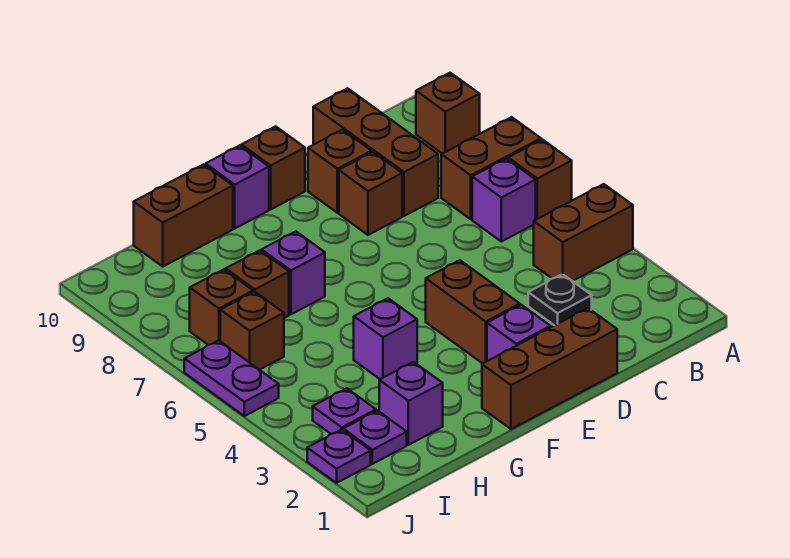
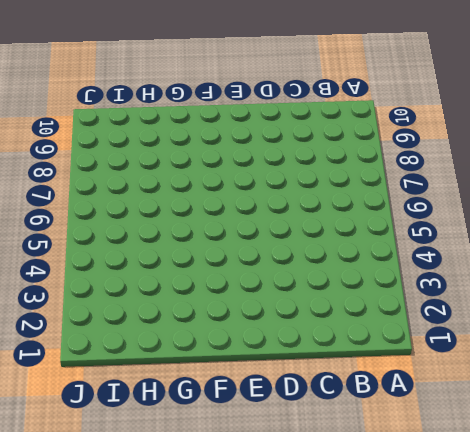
none -> brown 1x2 brick [534,184,633,281]
none -> brown 1x1 brick [508,139,572,220]
none -> brown 1x2 brick [441,117,541,219]

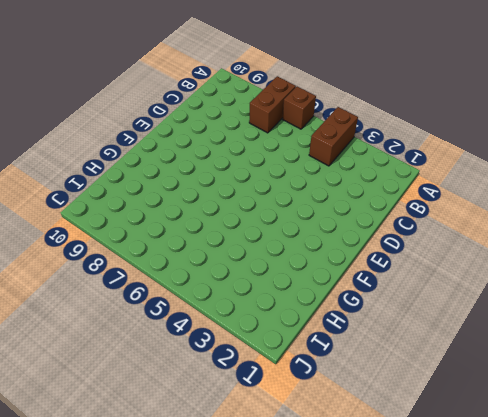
none -> brown 1x1 brick [416,73,480,154]
none -> purple 1x1 brick [472,158,536,242]
none -> black 1x1 plate [528,274,592,325]

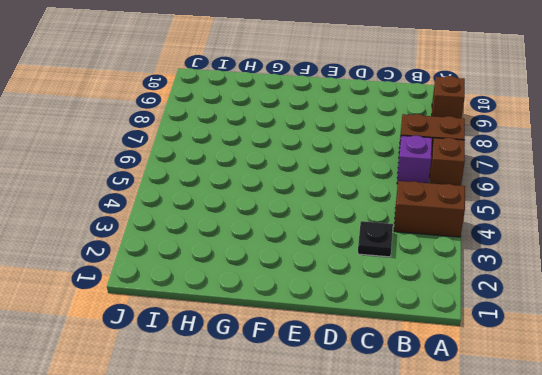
none -> brown 1x3 brick [313,88,438,216]
none -> brown 1x3 brick [482,308,617,429]
none -> brown 1x1 brick [339,152,402,235]

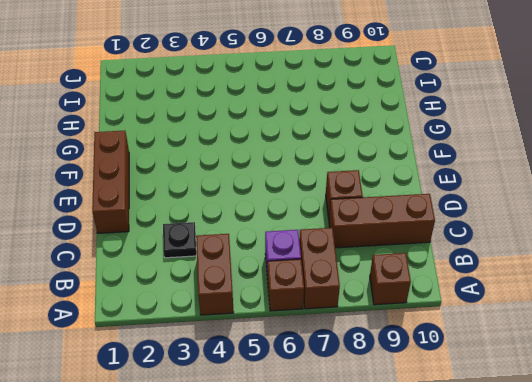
none -> brown 1x1 brick [308,130,372,213]
none -> purple 1x1 brick [487,305,551,361]
none -> brown 1x2 brick [426,260,520,364]

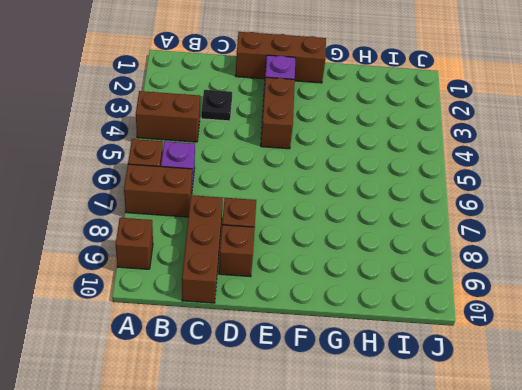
none -> brown 1x1 brick [241,126,305,209]
none -> purple 1x1 brick [206,145,269,228]
none -> purple 1x1 brick [354,298,417,379]

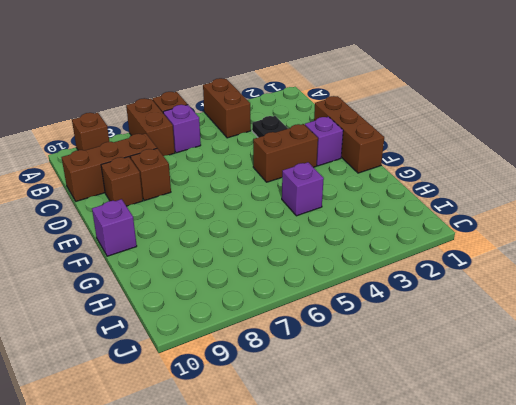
none -> brown 1x1 brick [241,126,305,209]
none -> purple 1x1 brick [262,231,325,314]
none -> brown 1x2 brick [134,164,233,266]

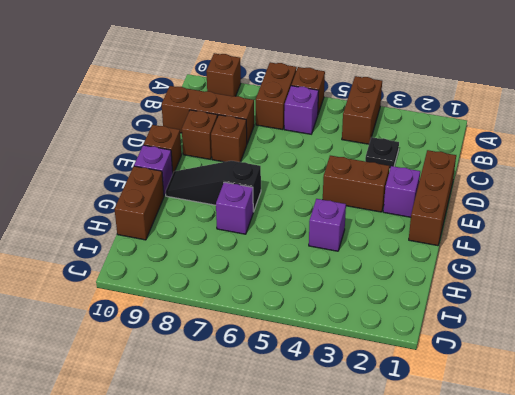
black 1x3 slope [166,161,261,212] -> none
none -> purple 1x1 brick [379,362,443,445]
none -> brown 1x1 brick [226,250,289,318]
none -> purple 1x1 plate [343,411,407,464]

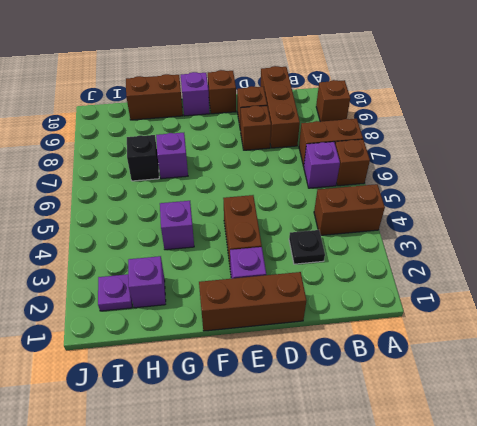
black 1x1 brick [127,135,159,181] -> brown 1x1 brick [226,250,289,318]
none -> purple 1x1 plate [313,388,376,434]
none -> brown 1x1 brick [220,292,284,370]
none -> brown 1x1 brick [190,270,253,345]

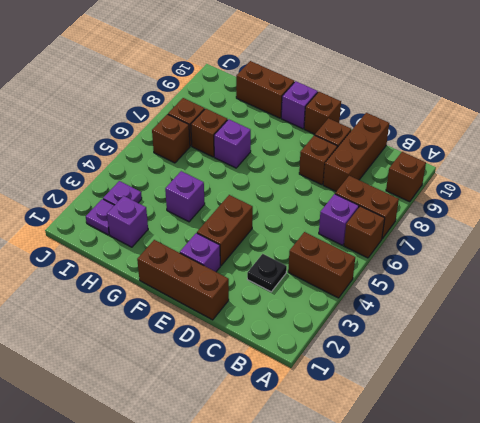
none -> purple 1x1 plate [307,429,371,483]
none -> purple 1x2 plate [184,340,279,416]

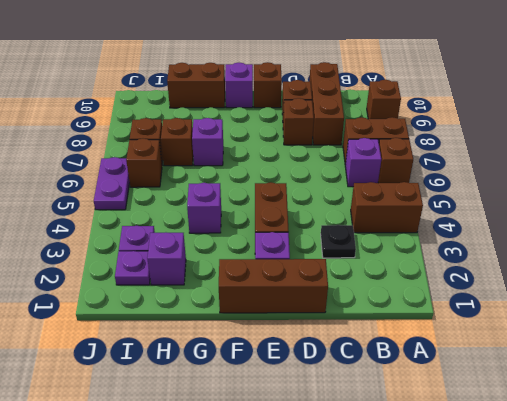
none -> purple 1x1 plate [307,429,371,483]

